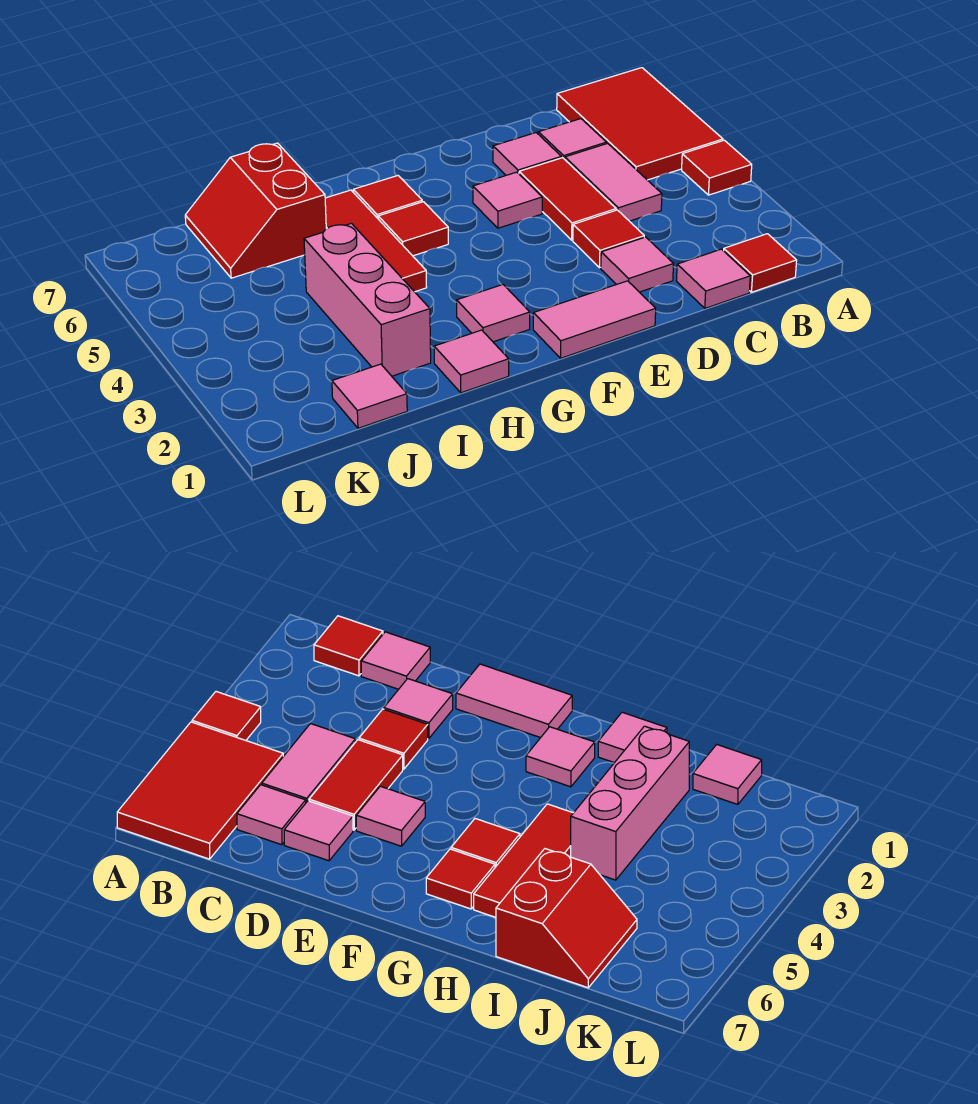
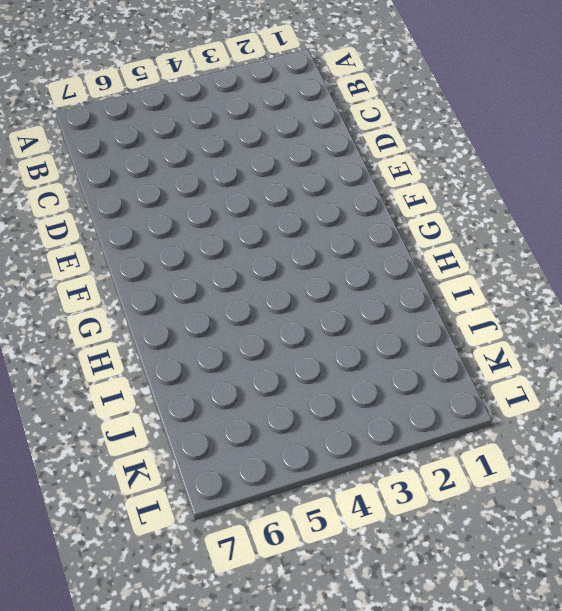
none -> red 1x1 tile [682,140,752,195]
none -> red 2x3 tile [557,68,723,180]
none -> red 1x1 tile [724,234,797,292]

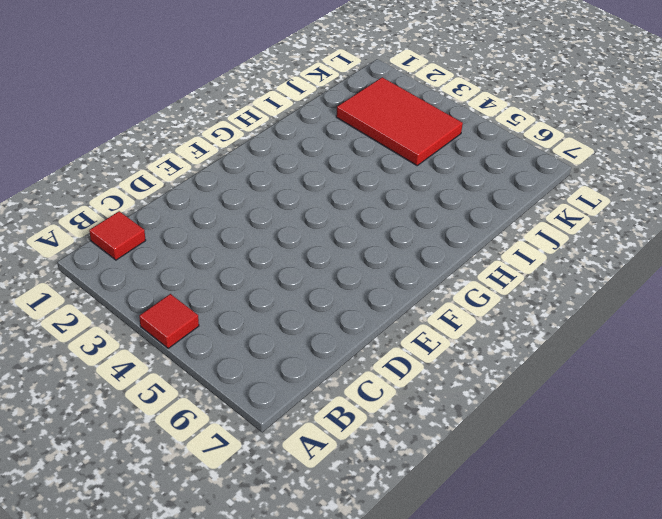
red 2x3 tile [336,77,463,166] -> red 2x3 tile moved to [557,68,723,180]
none -> pink 1x1 tile [677,249,750,308]
none -> pink 1x2 tile [565,143,662,221]
none -> pink 1x1 tile [538,119,607,159]

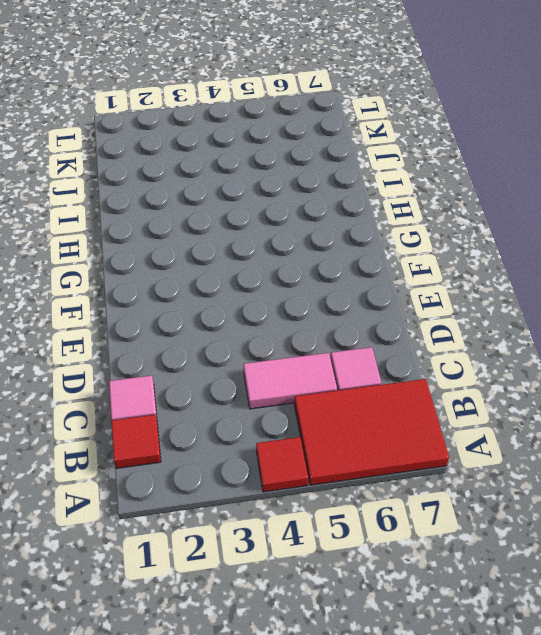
none -> pink 1x1 tile [601,237,674,292]
none -> red 1x1 tile [573,210,644,268]
none -> red 1x2 tile [519,158,616,240]

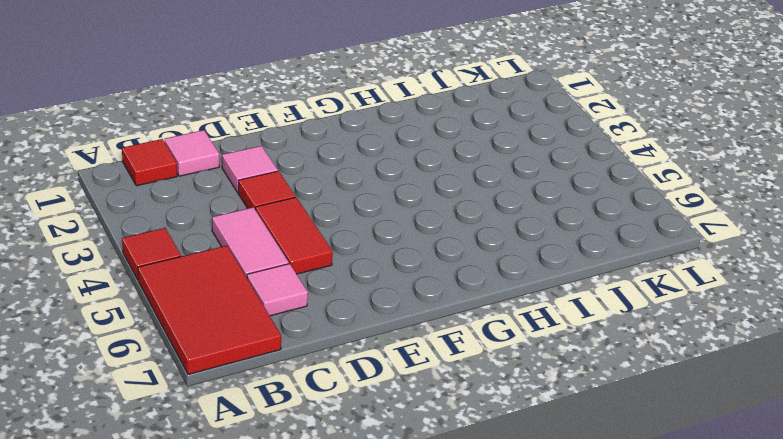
none -> pink 1x1 tile [493,133,561,175]
none -> pink 1x2 tile [533,281,656,358]
none -> pink 1x1 tile [473,172,542,228]

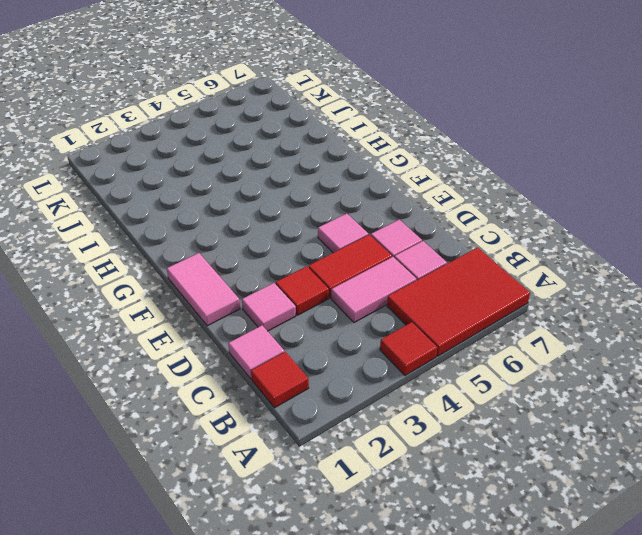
none -> pink 1x1 tile [457,285,530,342]
none -> red 1x1 tile [378,202,448,256]
none -> red 1x1 tile [353,176,422,218]

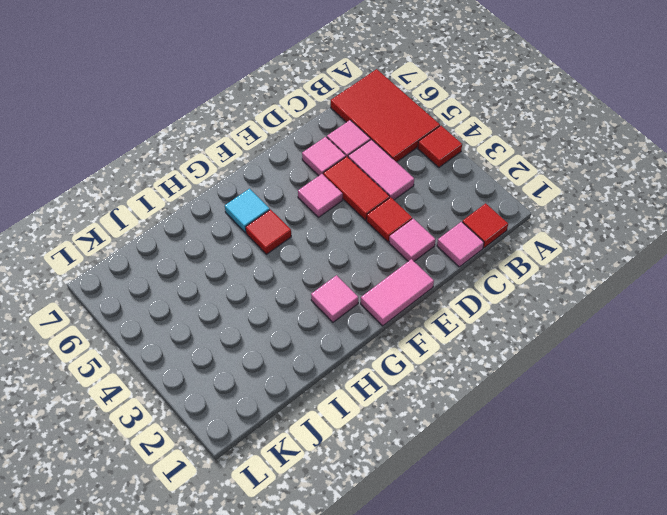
cyan 1x1 tile [225,189,270,233] -> red 1x1 tile [353,176,422,218]
none -> pink 1x1 tile [434,330,509,393]
none -> red 1x3 tile [325,190,427,292]
none -> pink 1x3 brick [304,223,431,376]

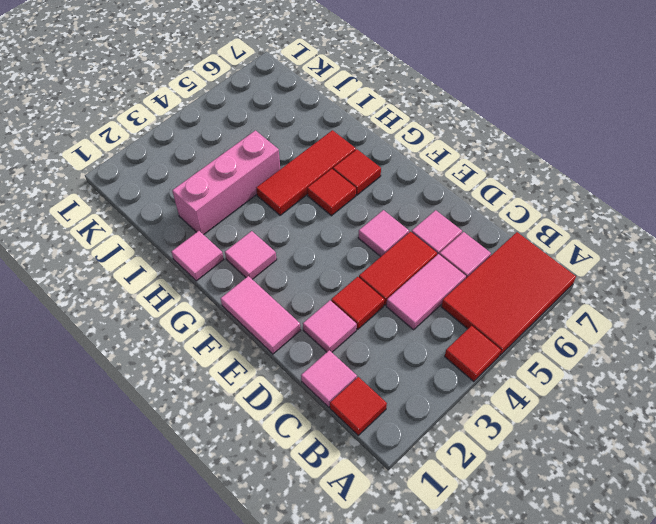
none -> red 2x2 slope [185,143,326,278]
none -> pink 1x1 tile [332,364,407,428]

